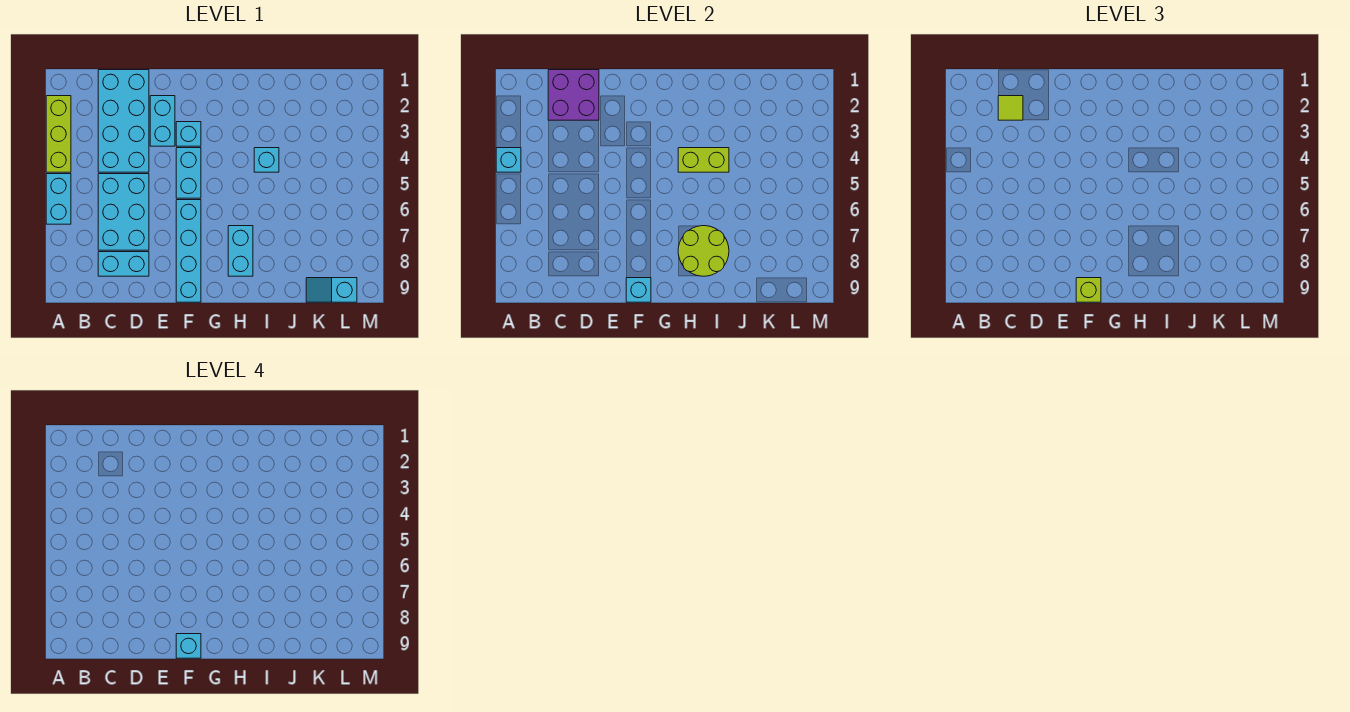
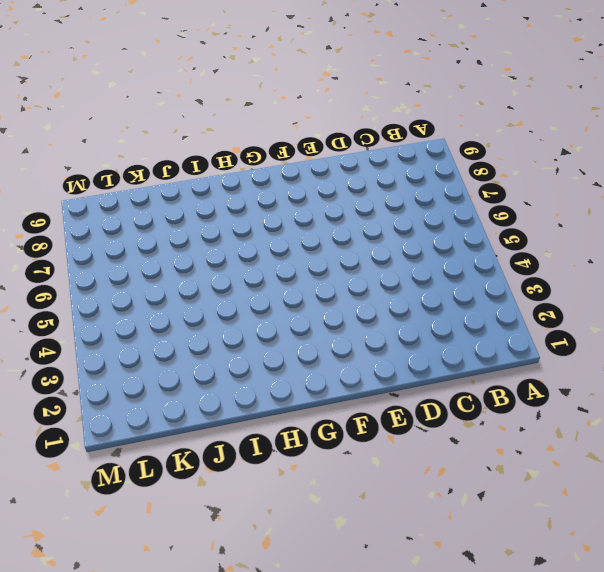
none -> lime 1x3 brick [46,96,71,172]
none -> cyan 1x2 brick [46,174,71,224]
none -> cyan 2x4 brick [98,70,149,172]

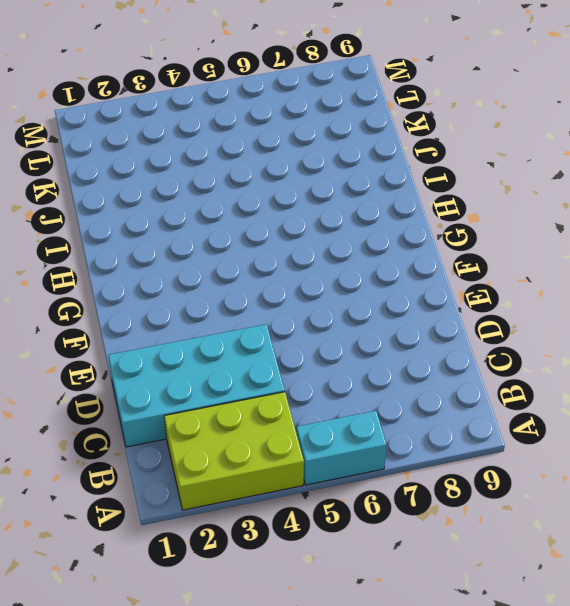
lime 2x3 brick [164,392,304,510] -> lime 1x3 brick [46,96,71,172]
none -> cyan 2x3 brick [98,174,149,250]
none -> cyan 1x2 brick [98,252,149,276]
none -> cyan 1x2 brick [150,96,175,146]

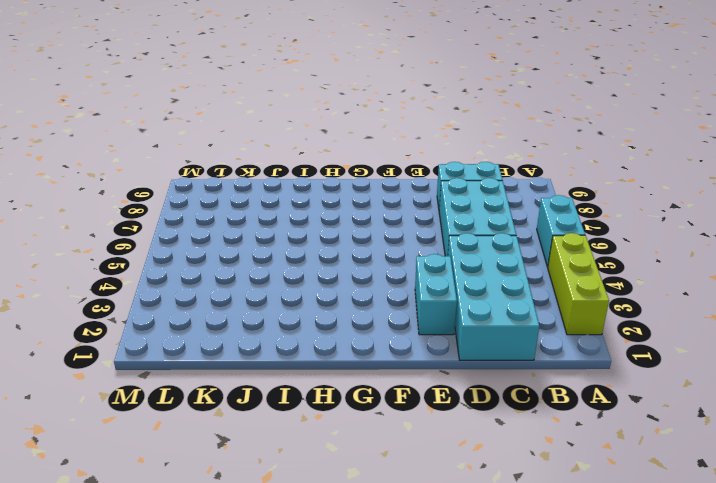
none -> cyan 1x1 brick [176,122,201,146]
none -> cyan 1x2 brick [176,148,201,198]
none -> cyan 1x4 brick [176,200,201,302]

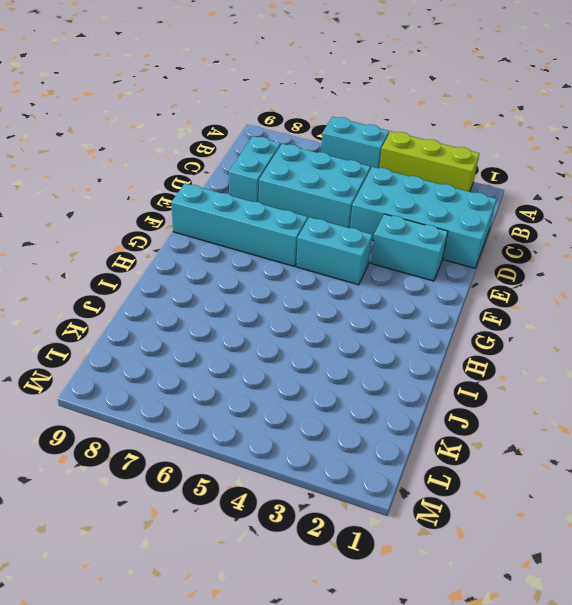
none -> cyan 1x1 brick [176,122,201,146]
none -> cyan 1x2 brick [228,226,253,276]
none -> cyan 1x1 brick [254,148,279,172]

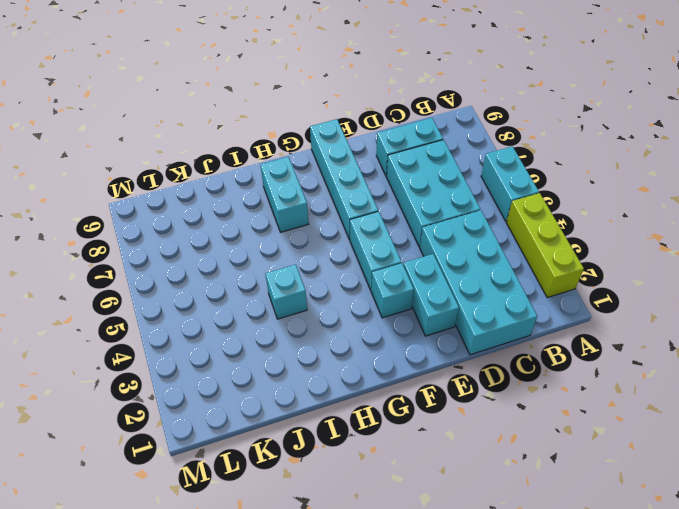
none -> cyan 1x2 slope [306,278,357,302]
none -> cyan 1x1 brick [496,148,521,172]
none -> purple 2x2 brick [548,70,599,120]

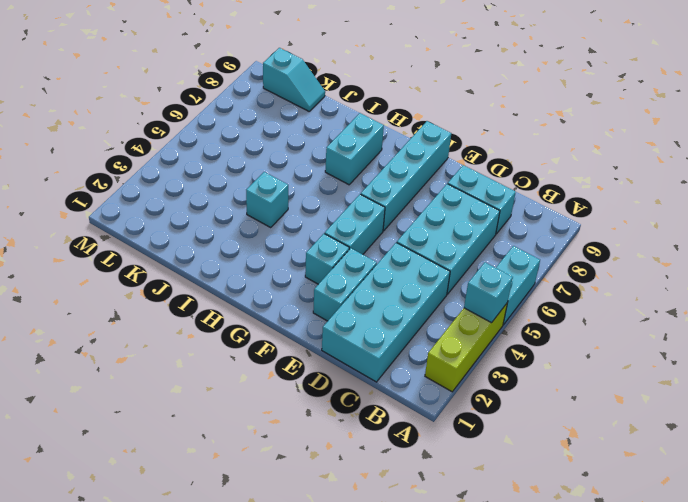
none -> purple 2x2 brick [548,70,599,120]
none -> cyan 1x1 brick [626,278,651,302]
none -> lime 1x2 brick [678,148,729,172]

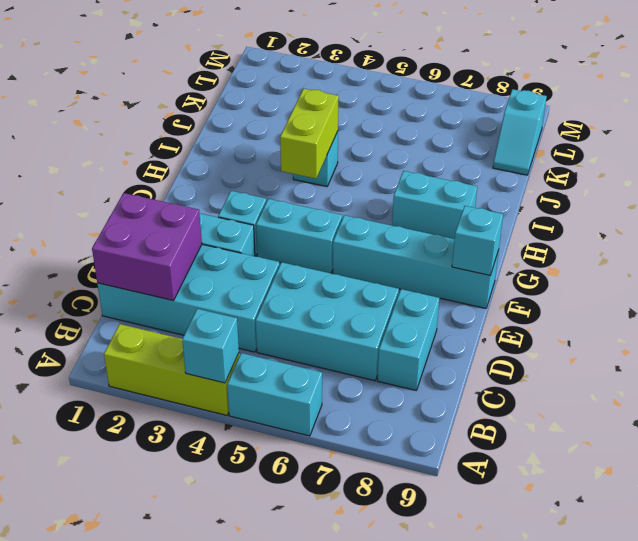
none -> lime 2x2 round brick [678,226,729,276]
none -> lime 1x1 tile [998,96,1023,120]
none -> lime 1x1 brick [1076,278,1101,302]

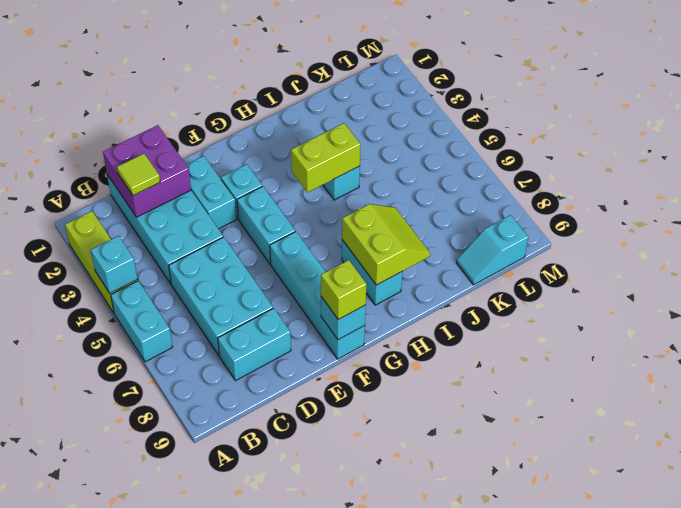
lime 2x2 slope [342,204,430,285] -> lime 2x2 round brick [678,226,729,276]
none -> cyan 1x1 brick [176,634,201,658]

